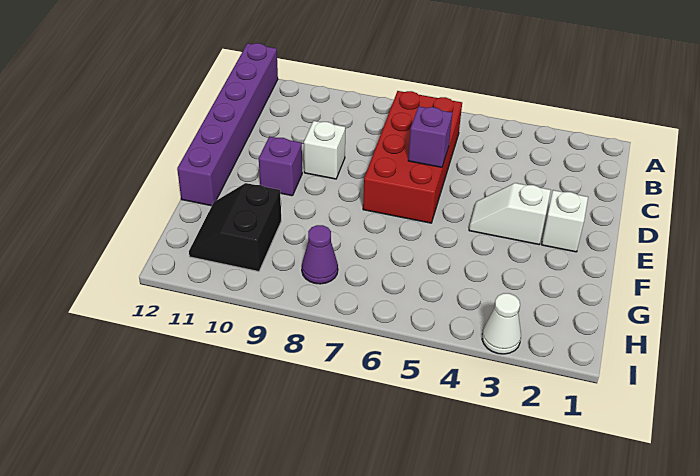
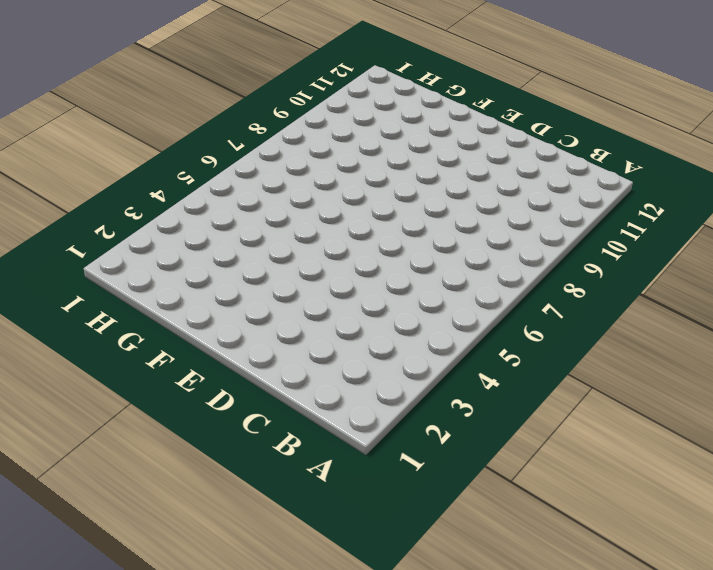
none -> purple 1x6 brick [177,43,278,206]
none -> red 2x4 brick [363,91,462,223]

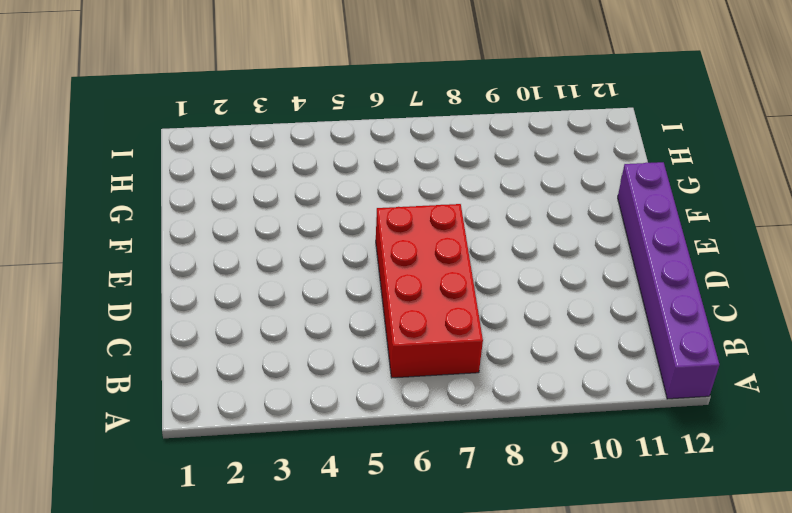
none -> white 1x1 brick [304,121,345,179]
none -> white 1x1 brick [542,190,588,252]

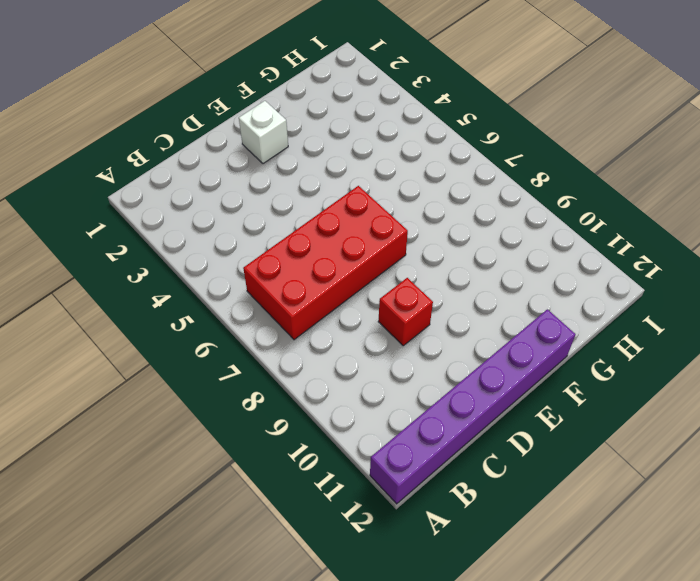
red 1x1 brick [378,278,433,346] -> white 1x1 brick [304,121,345,179]
none -> white 1x2 slope [469,183,551,245]
none -> purple 1x1 brick [259,136,302,196]

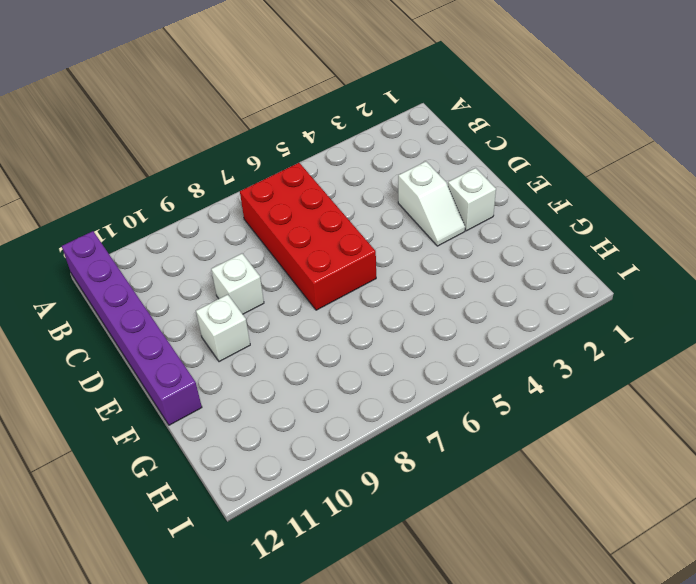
white 1x2 slope [398,161,465,246] -> white 1x2 slope turned to [469,183,551,245]
white 1x1 brick [196,295,250,362] -> purple 1x1 brick [259,136,302,196]
none -> black 2x2 slope [189,183,281,272]
none -> purple 1x1 cone [302,225,338,284]

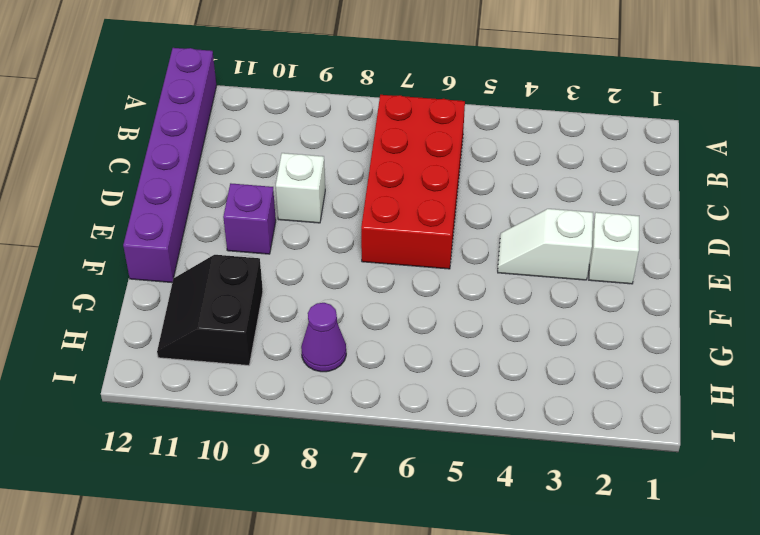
none -> white 1x1 cone [482,293,521,354]
none -> purple 1x1 brick [408,106,452,167]

